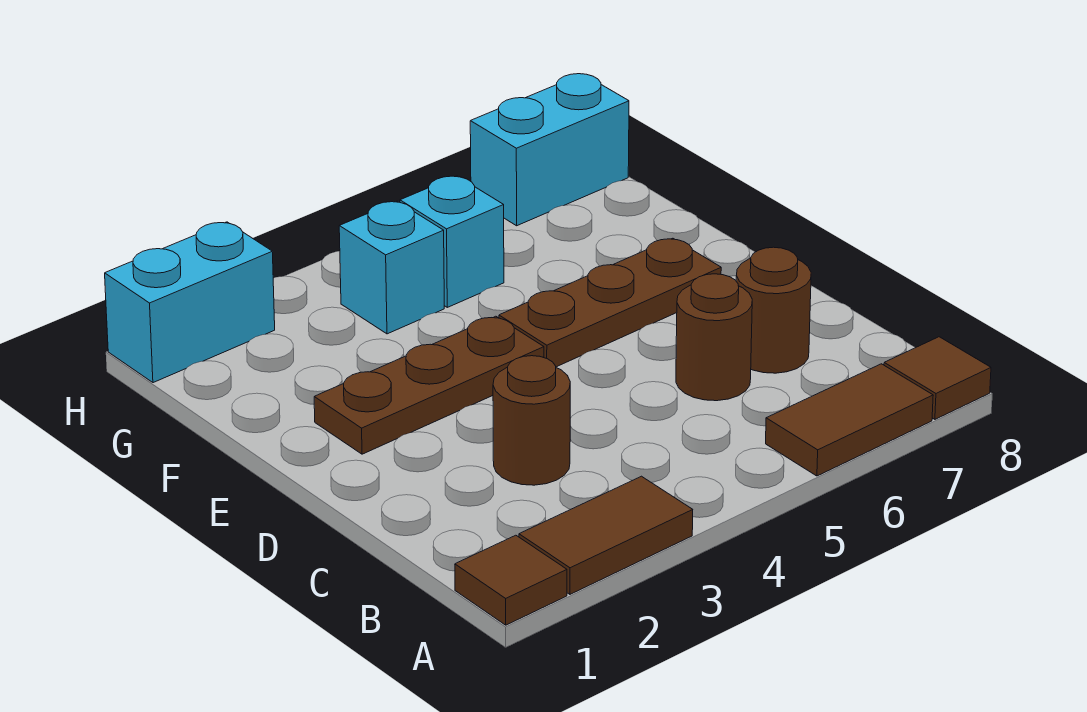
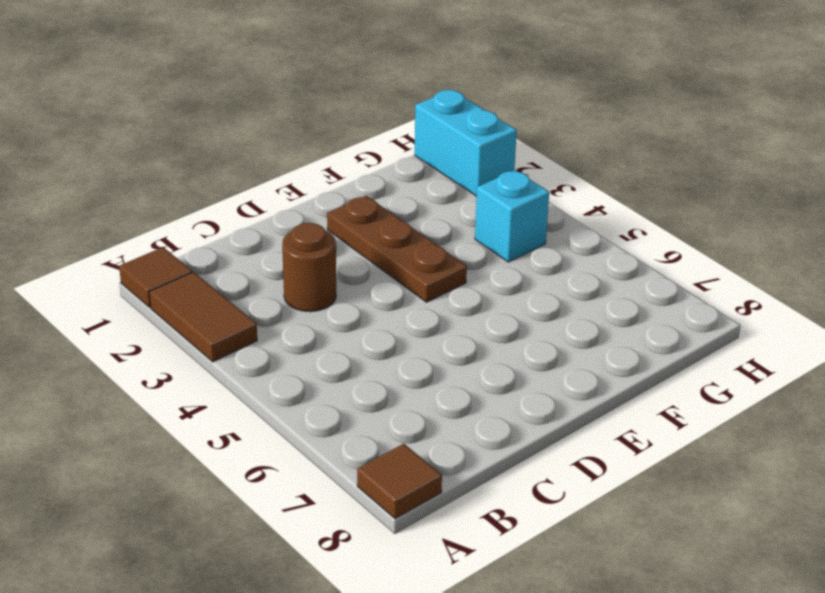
none -> brown 1x2 tile [766,364,933,476]
none -> brown 1x1 round brick [676,274,752,401]
none -> brown 1x1 round brick [736,247,811,373]

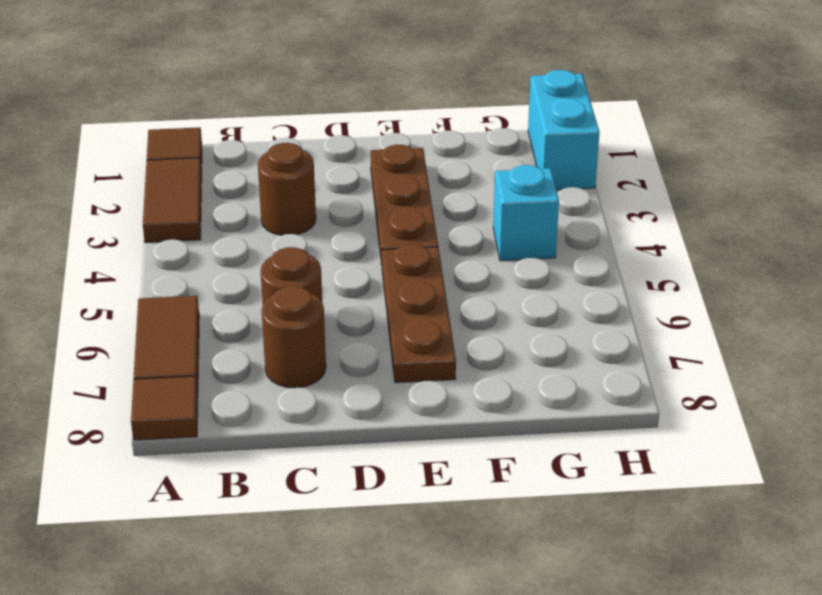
none -> cyan 1x1 brick [400,176,504,307]
none -> cyan 1x2 brick [470,74,629,226]

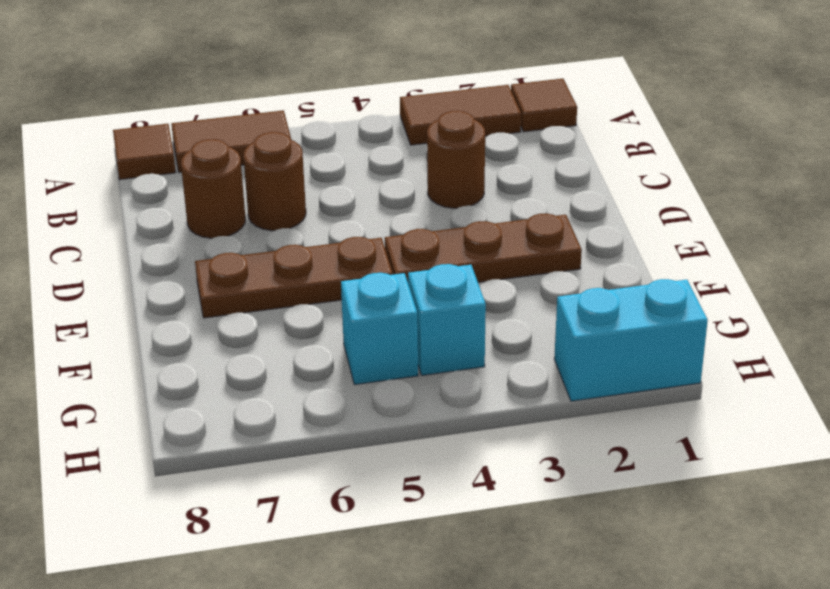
none -> cyan 1x2 brick [470,74,629,226]

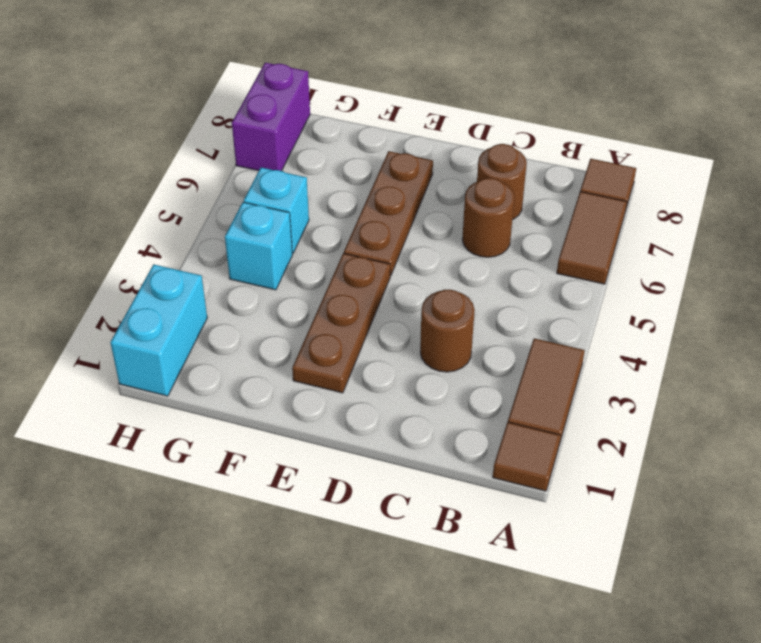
purple 1x2 brick [232,63,310,171] -> cyan 1x2 brick [470,74,629,226]

